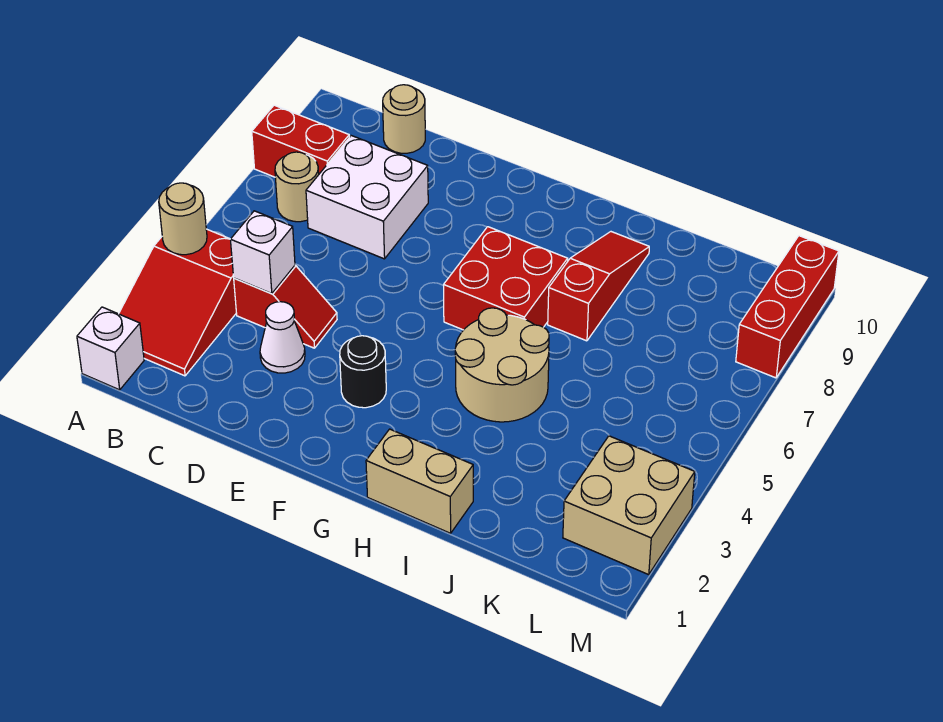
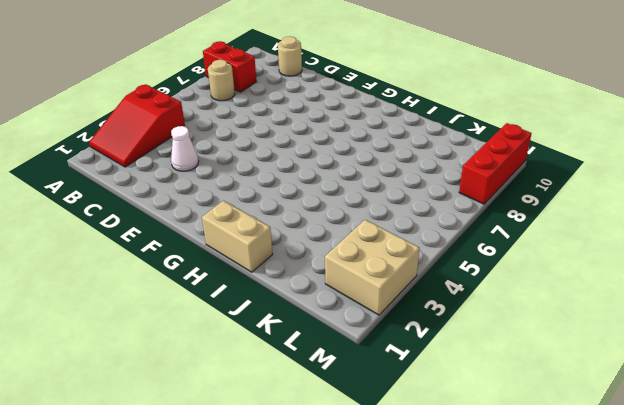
none -> white 1x1 brick [77,307,144,390]
none -> red 1x2 slope [234,266,337,348]
none -> white 2x2 brick [306,136,428,259]

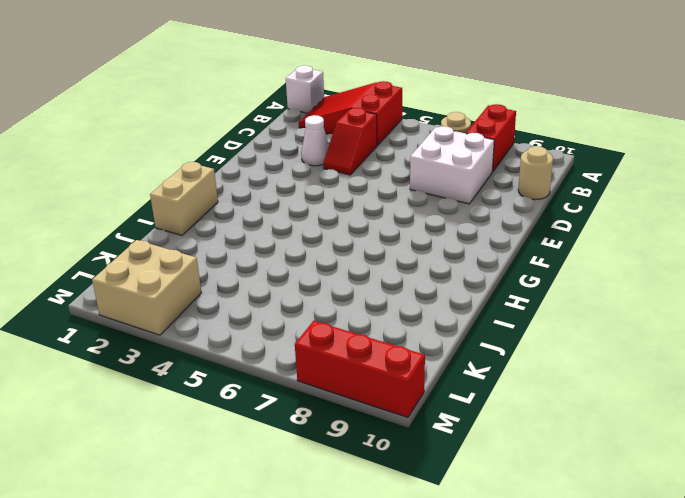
none -> black 1x1 round brick [340,336,386,408]
none -> red 2x2 brick [444,227,568,330]
none -> tan 2x2 round brick [455,308,549,422]

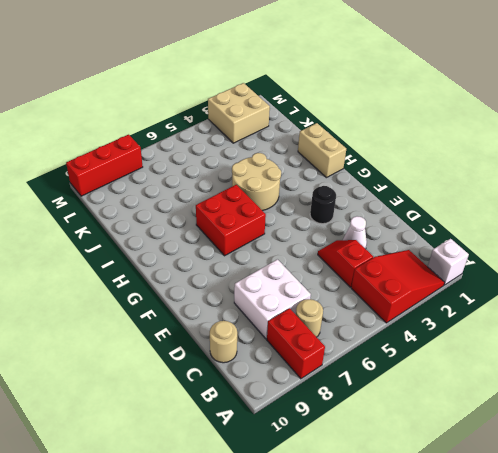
none -> red 1x3 slope [548,232,649,341]
none -> tan 1x1 round brick [159,183,207,255]
none -> white 1x1 brick [230,211,295,294]

